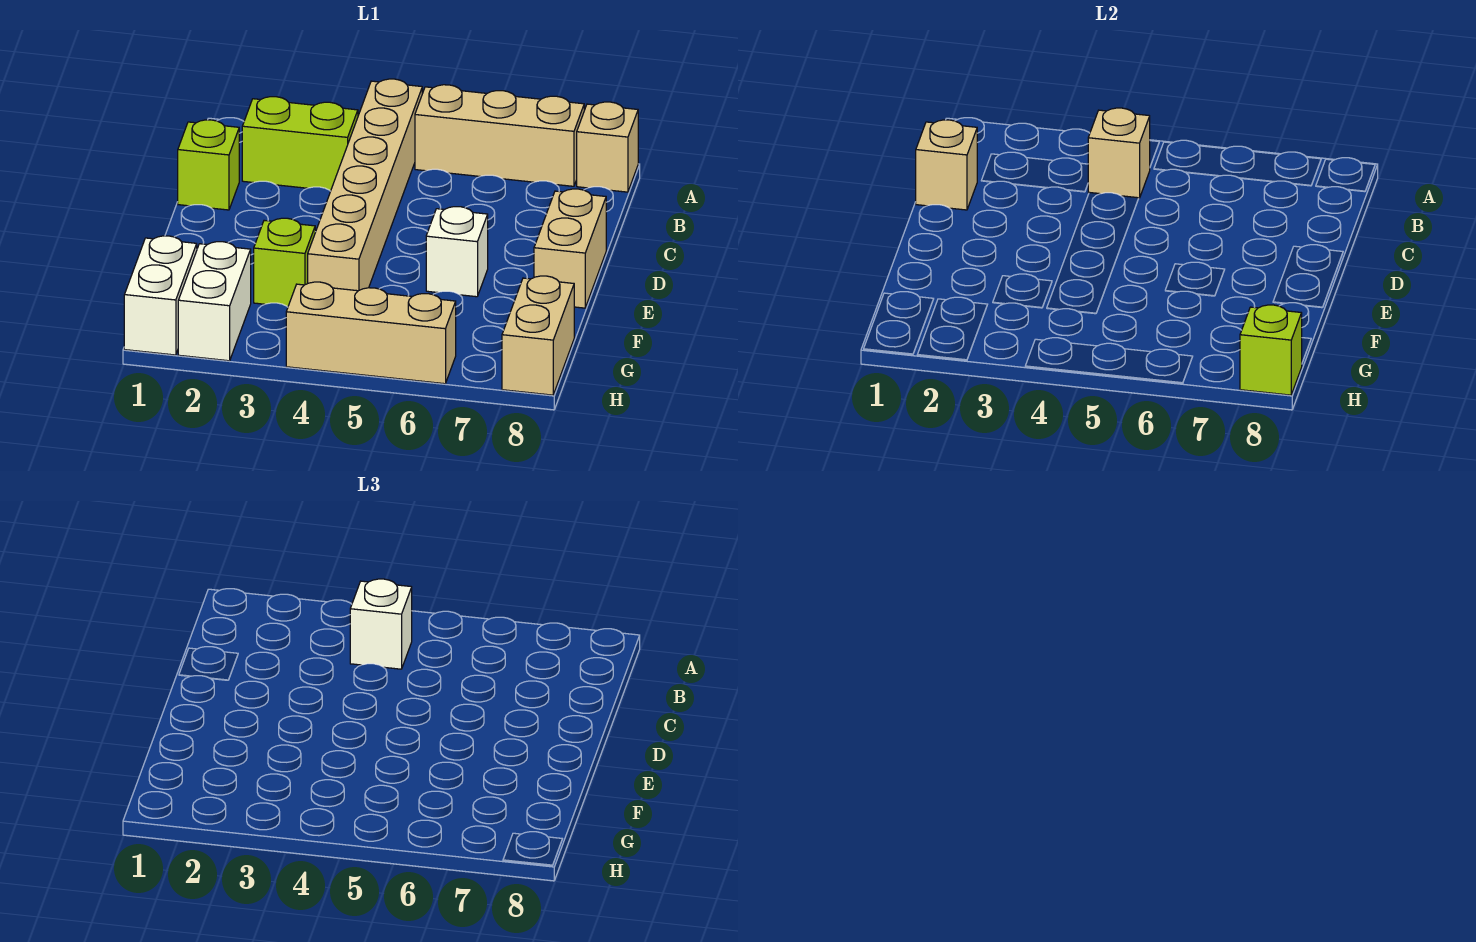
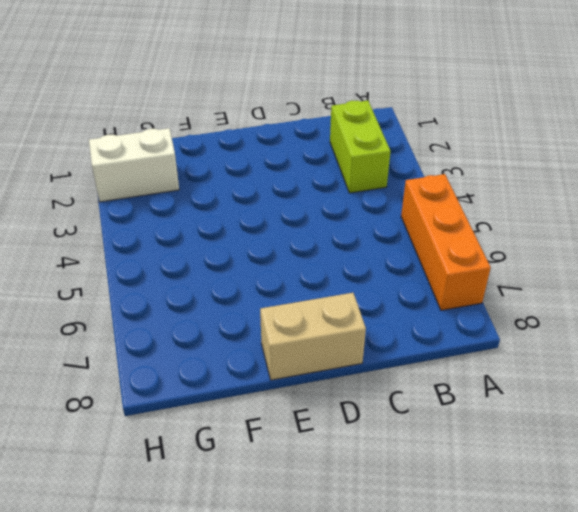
orange 1x3 brick [401,174,491,310] -> tan 1x3 brick [415,85,584,186]
none -> tan 1x6 brick [308,79,422,291]
none -> tan 1x1 brick [577,102,638,192]
none -> lime 1x1 brick [178,120,239,210]

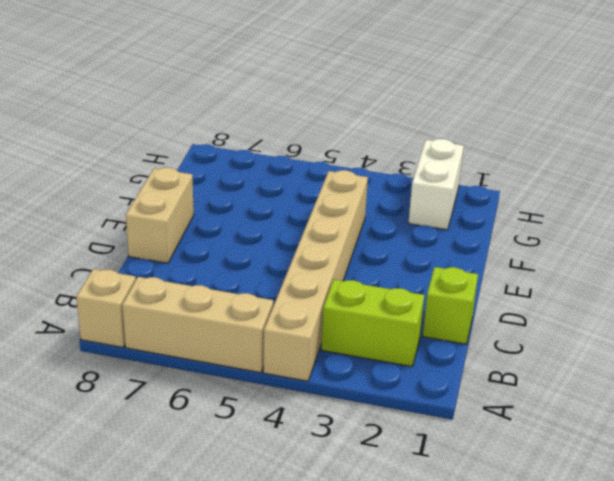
none -> white 1x1 brick [426,207,488,297]
none -> lime 1x1 brick [254,218,315,307]
none -> white 1x2 brick [124,236,197,355]

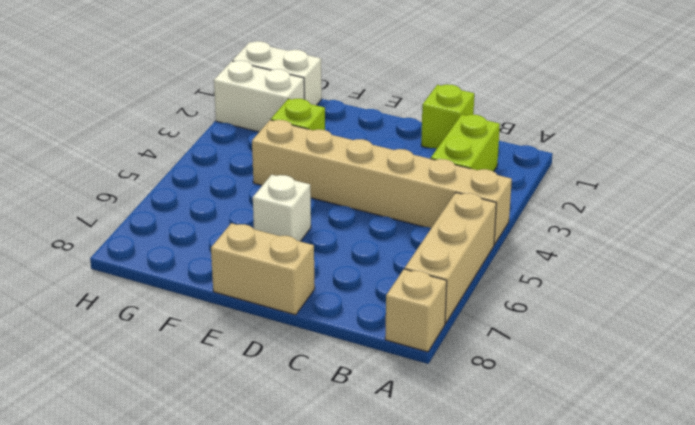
none -> tan 1x2 brick [502,276,574,395]
none -> tan 1x3 brick [286,282,456,384]
none -> tan 1x1 brick [1088,108,1150,198]

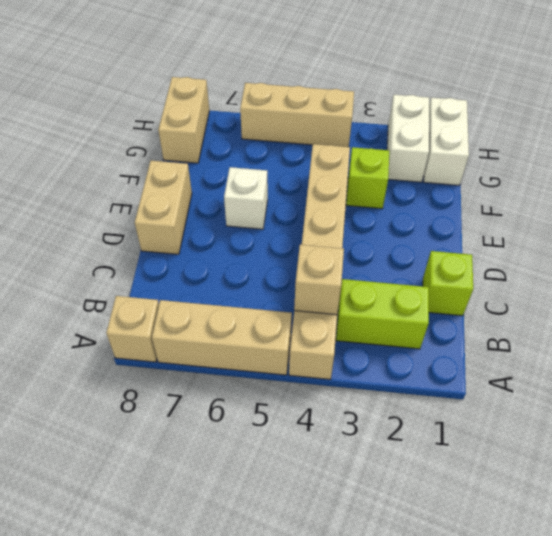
none -> tan 1x1 brick [916,120,977,210]
none -> lime 1x1 brick [1240,305,1302,395]
none -> white 1x1 brick [350,579,412,669]

